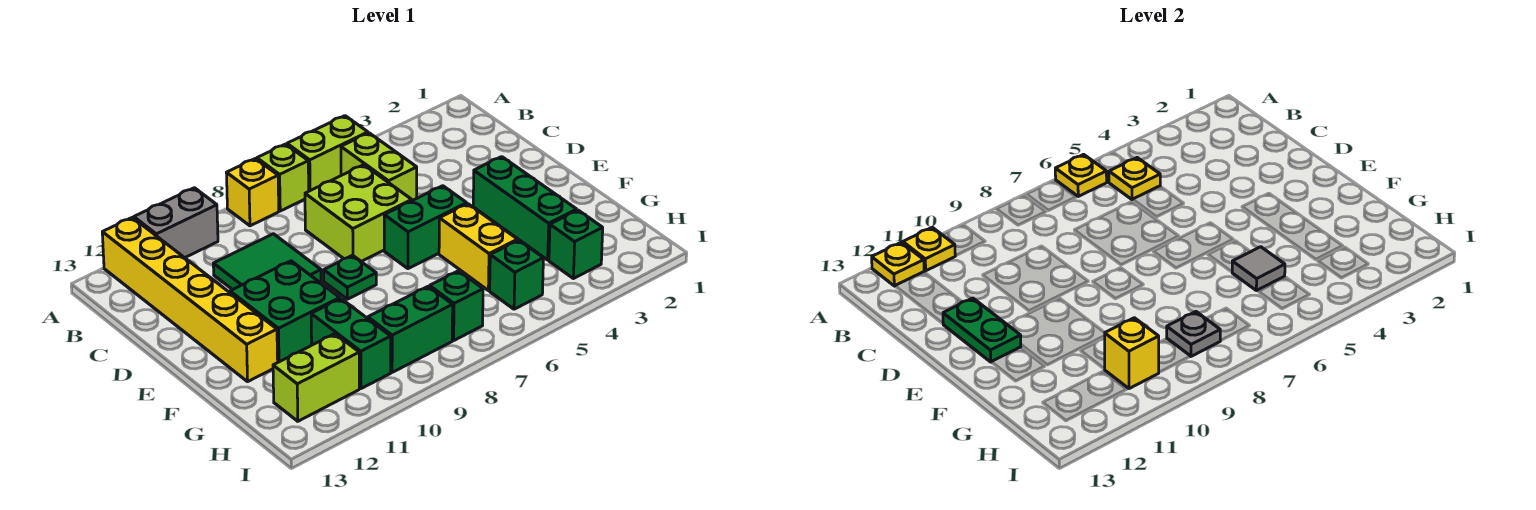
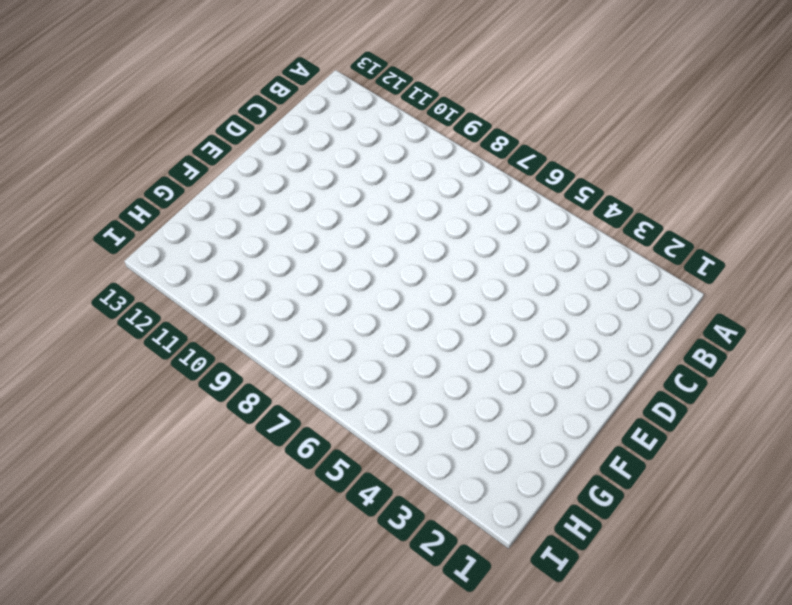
none -> lime 1x2 brick [287,116,368,191]
none -> lime 1x1 brick [257,144,309,211]
none -> yellow 1x1 brick [227,159,279,226]

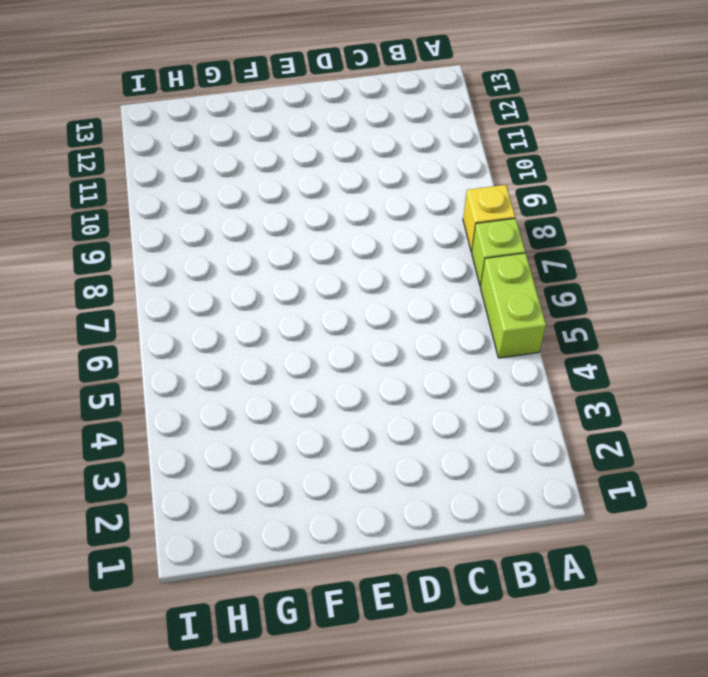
none -> grey 1x2 brick [134,188,218,258]
none -> yellow 1x6 brick [102,217,278,382]
none -> lime 1x2 brick [341,133,417,201]

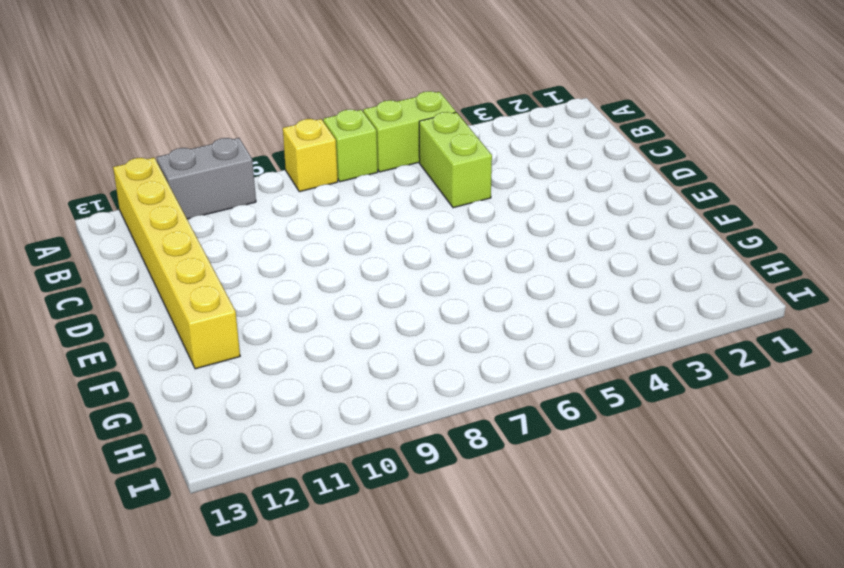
none -> lime 2x2 brick [305,165,412,262]
none -> green 2x2 tile [213,234,321,290]
none -> green 1x3 brick [473,157,577,260]

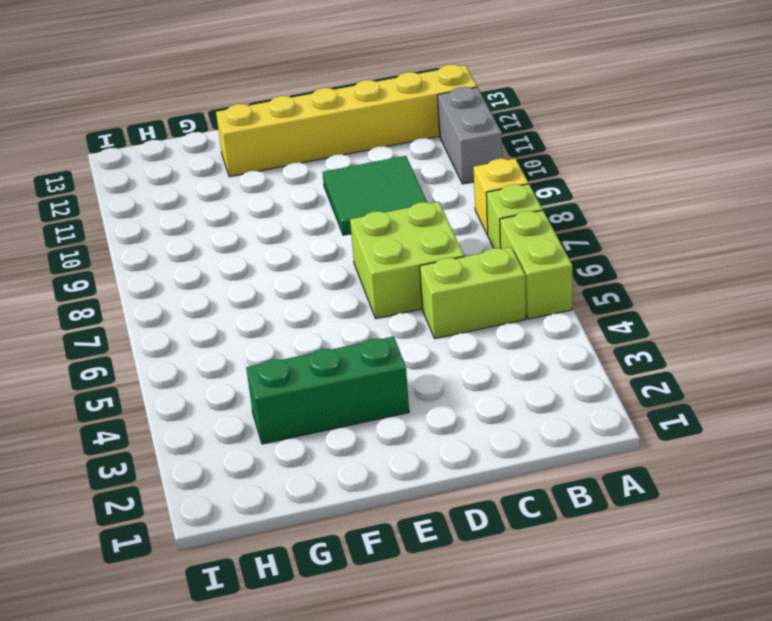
none -> green 1x2 brick [384,186,467,269]
none -> green 1x1 plate [324,255,376,299]
none -> green 2x2 brick [230,261,340,362]

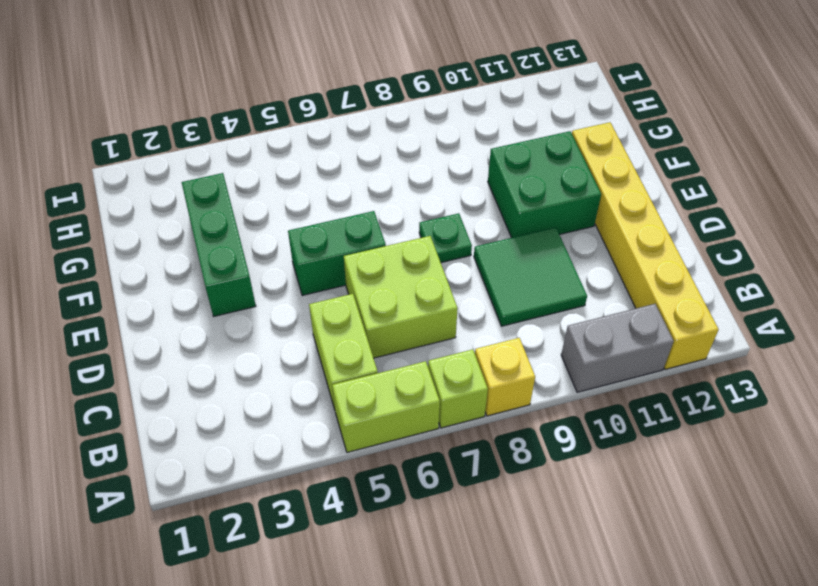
none -> yellow 1x2 brick [439,204,518,291]
none -> green 1x2 brick [311,299,391,389]
none -> green 1x1 brick [549,210,603,279]

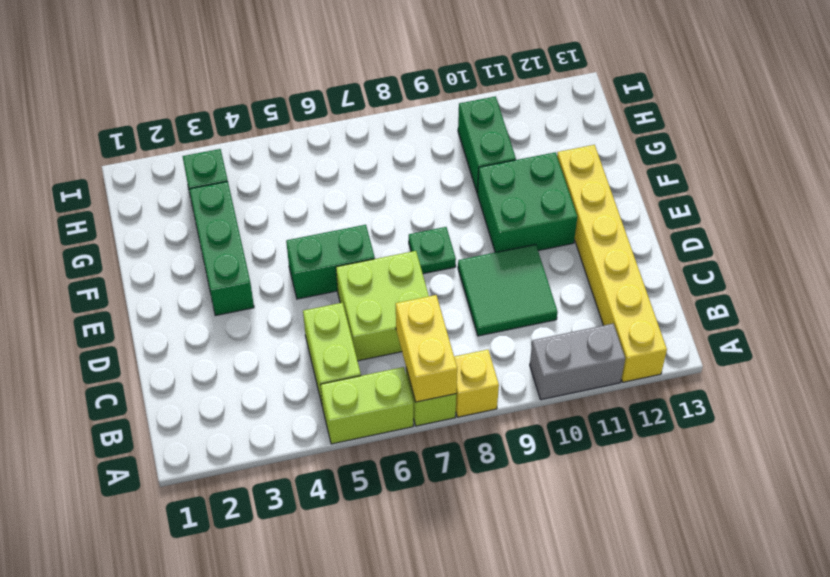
yellow 1x2 brick [396,295,457,402] -> yellow 1x2 brick moved to [439,204,518,291]
none -> green 1x1 brick [490,240,543,309]
none -> green 1x1 brick [430,271,483,340]
none -> green 1x2 brick [368,286,453,372]

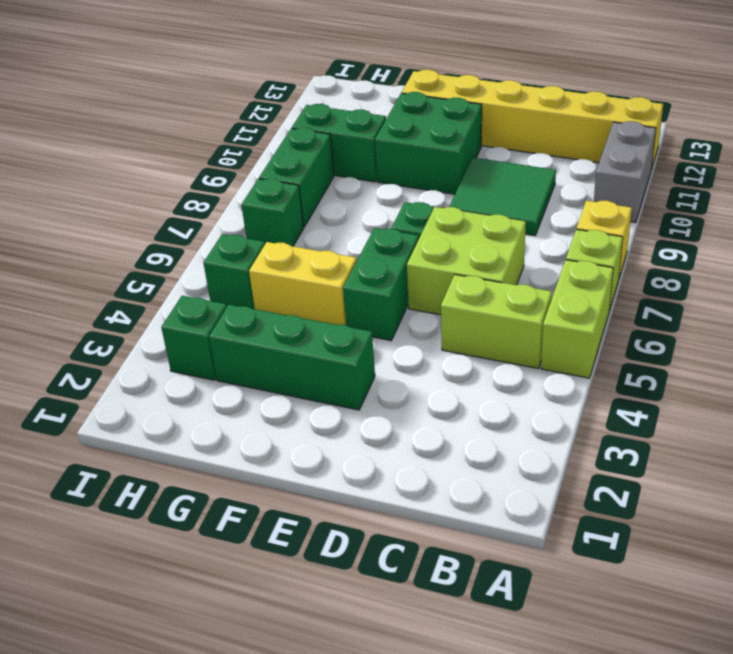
none -> lime 1x2 brick [273,334,359,421]
none -> yellow 1x1 plate [1055,154,1107,196]
none -> yellow 1x1 plate [903,227,955,271]

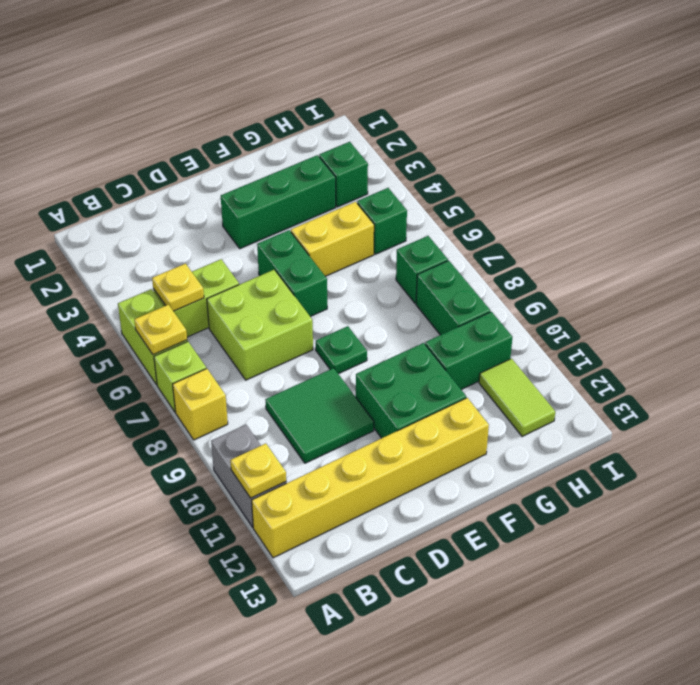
lime 1x2 tile [479,359,555,437] -> lime 1x2 brick [273,334,359,421]
none -> yellow 1x1 plate [872,242,924,286]
none -> green 1x2 plate [943,298,1021,362]
none -> grey 1x1 tile [1232,247,1285,291]

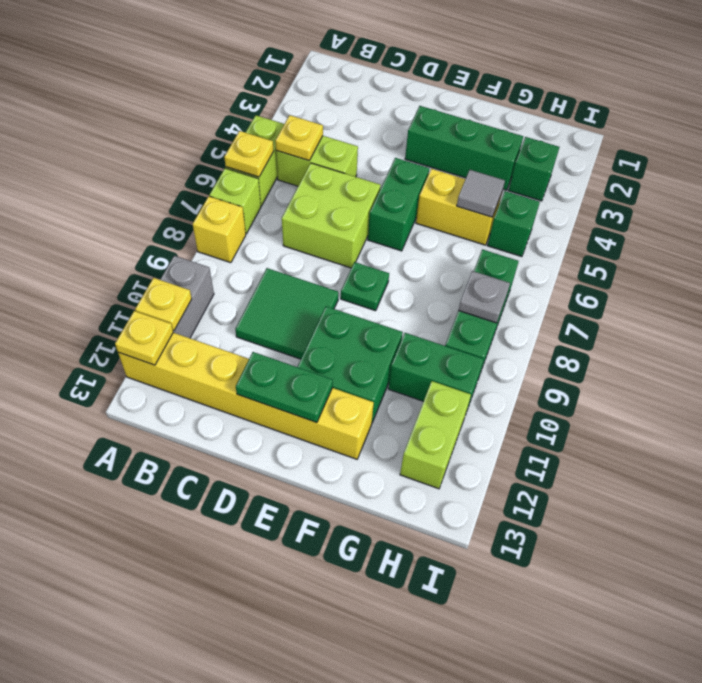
none -> yellow 1x1 brick [1105,318,1159,389]

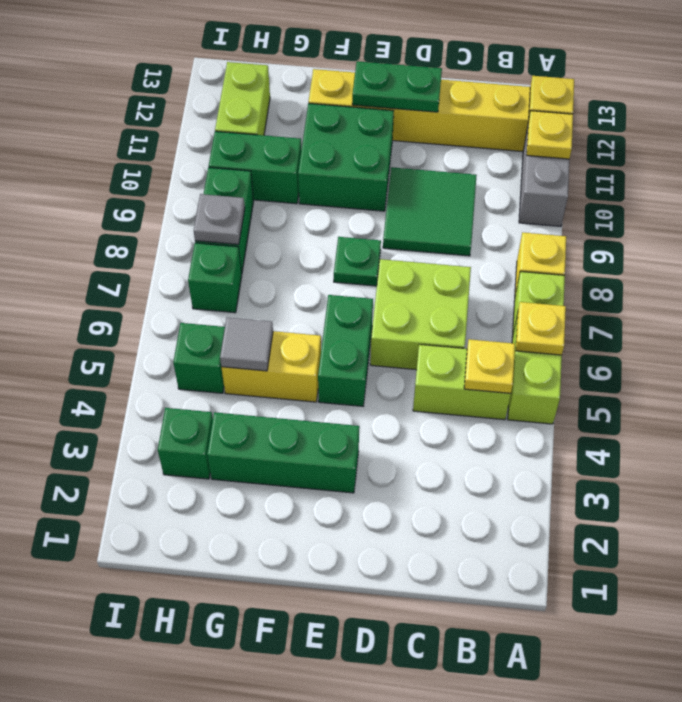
none -> yellow 1x1 brick [1105,318,1159,389]

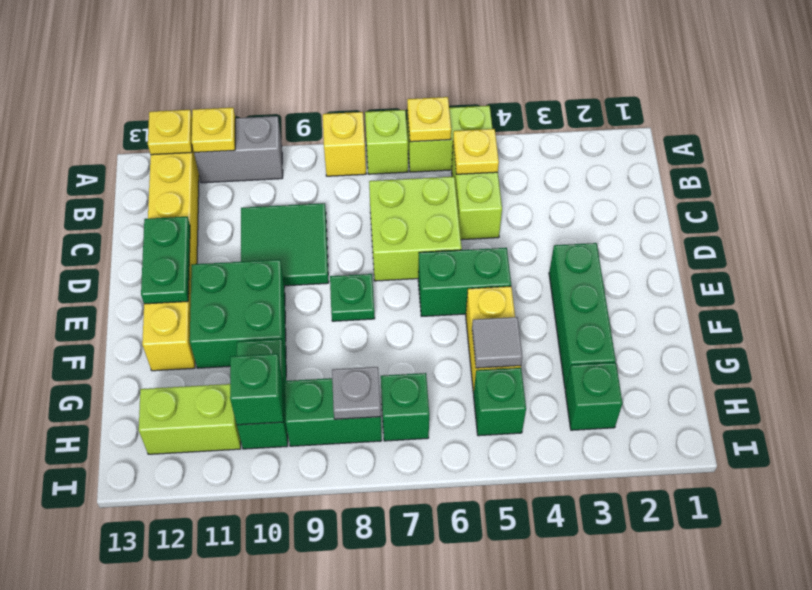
green 1x1 brick [230,354,283,425] -> yellow 1x1 brick [1105,318,1159,389]

